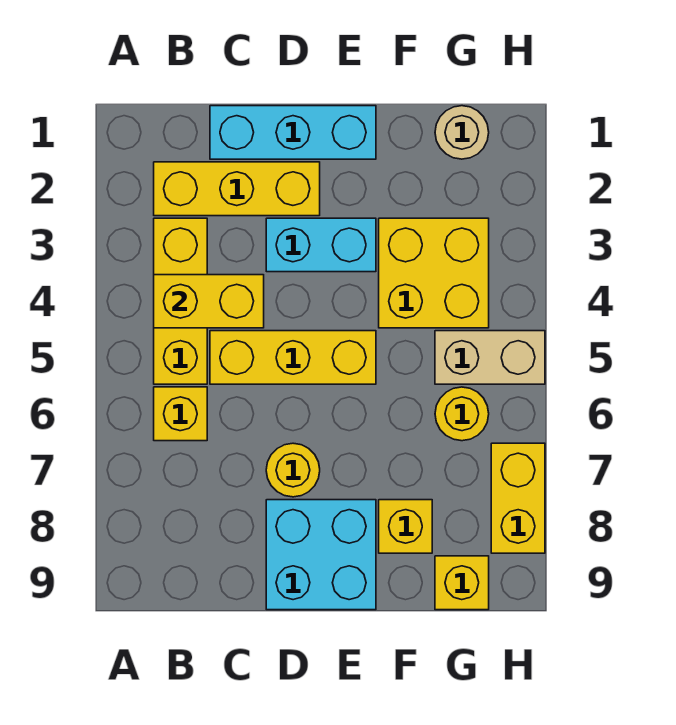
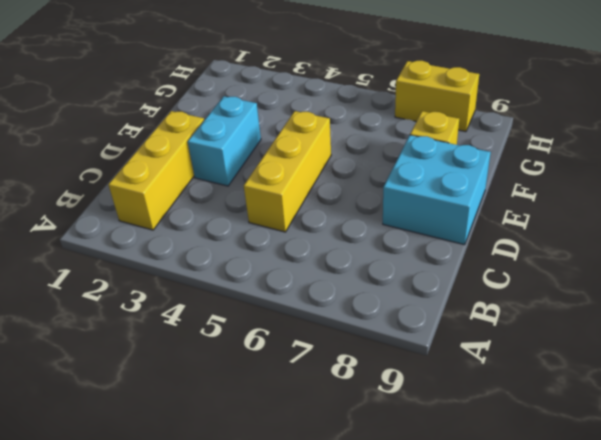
none -> yellow 1x3 brick [154,218,207,384]
none -> yellow 1x1 brick [154,387,207,441]
none -> cyan 1x3 brick [210,106,376,159]

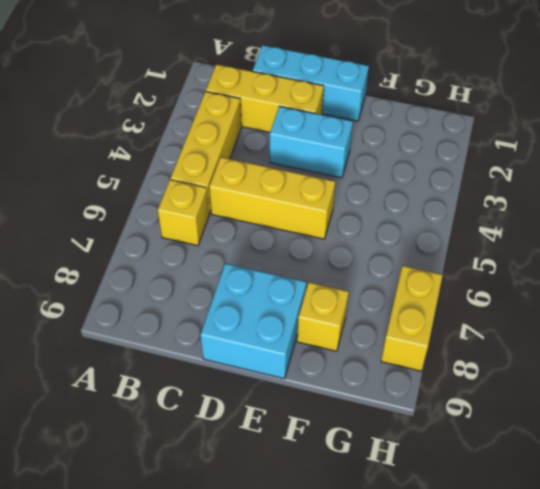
none -> yellow 1x1 round brick [266,443,320,497]
none -> yellow 2x2 brick [379,218,489,328]
none -> tan 1x1 round brick [435,106,489,159]

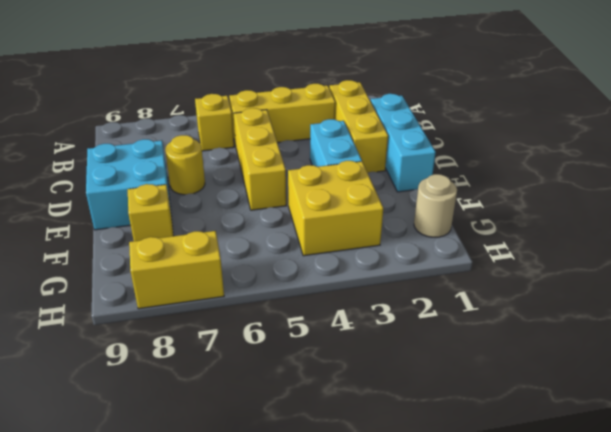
none -> tan 1x2 brick [435,331,545,384]
none -> yellow 1x1 round brick [435,387,489,441]
none -> yellow 1x1 brick [435,556,489,610]

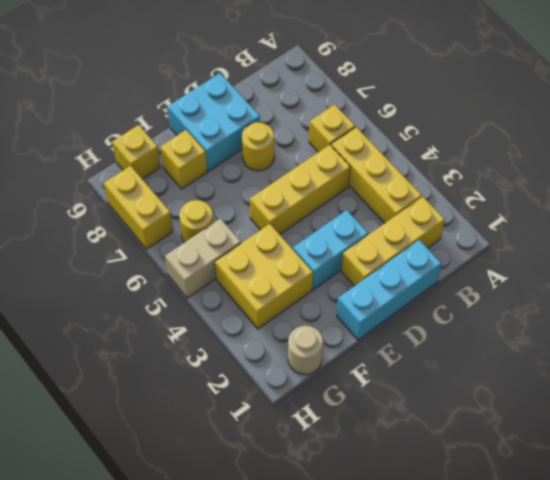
none -> yellow 1x2 brick [154,275,264,328]

